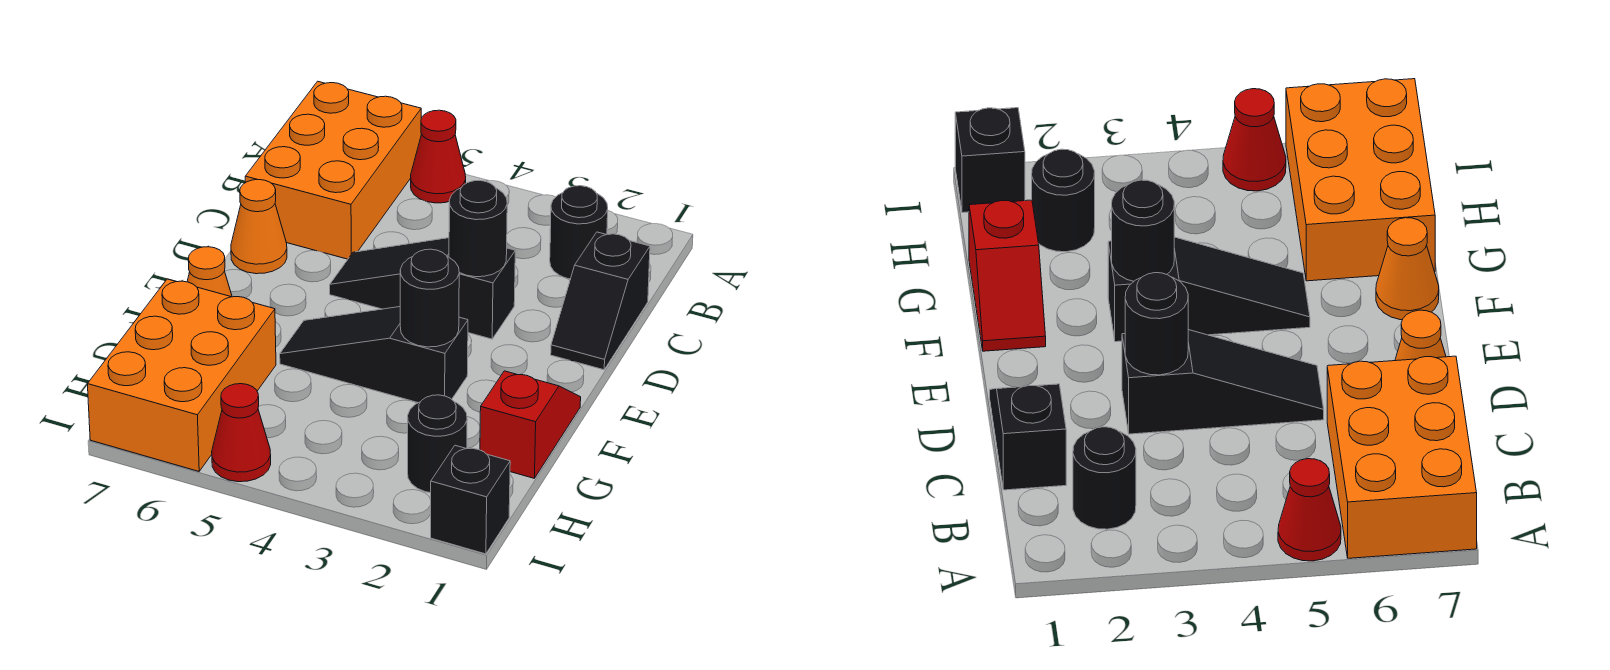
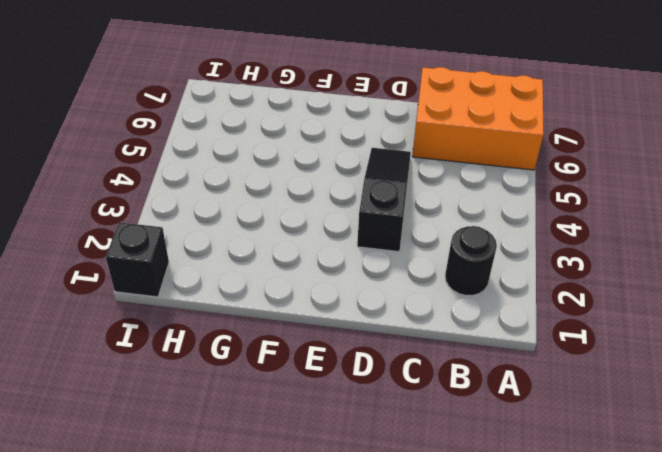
none -> red 1x1 cone [411,110,466,203]
none -> black 1x2 slope [551,232,650,370]
none -> orange 1x1 cone [231,180,287,274]

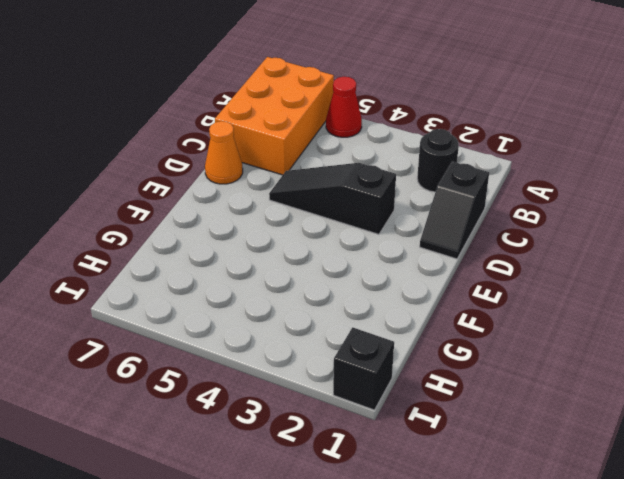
none -> red 1x2 slope [480,371,581,478]
none -> black 1x3 slope [280,307,468,403]
none -> orange 1x1 cone [187,247,232,297]

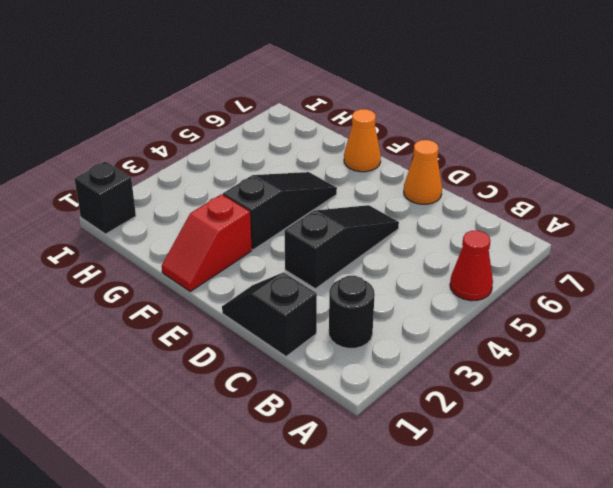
red 1x2 slope [162,194,252,291] -> red 1x2 slope turned to [480,371,581,478]
none -> orange 2x3 brick [245,81,421,259]
none -> orange 2x3 brick [88,279,276,471]
none -> black 1x1 round brick [408,395,467,493]

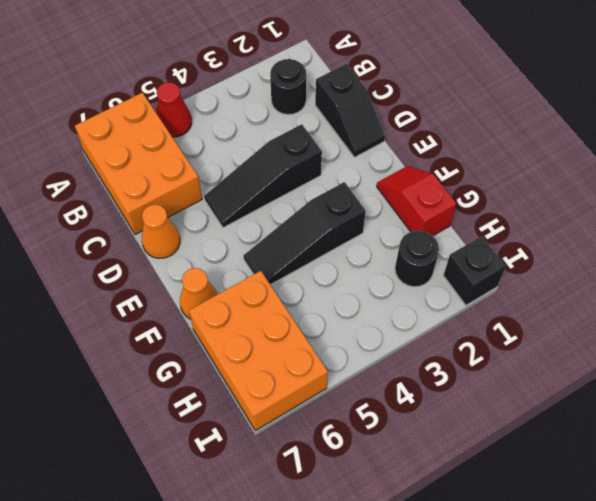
none -> red 1x1 cone [212,384,271,482]
none -> black 1x1 round brick [449,180,507,277]
none -> black 1x1 round brick [400,249,459,347]

